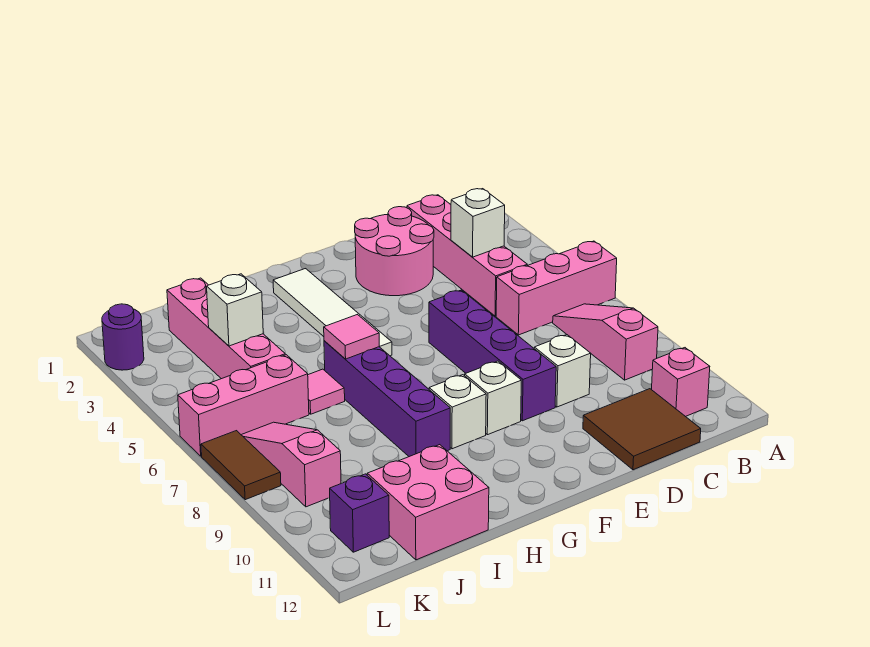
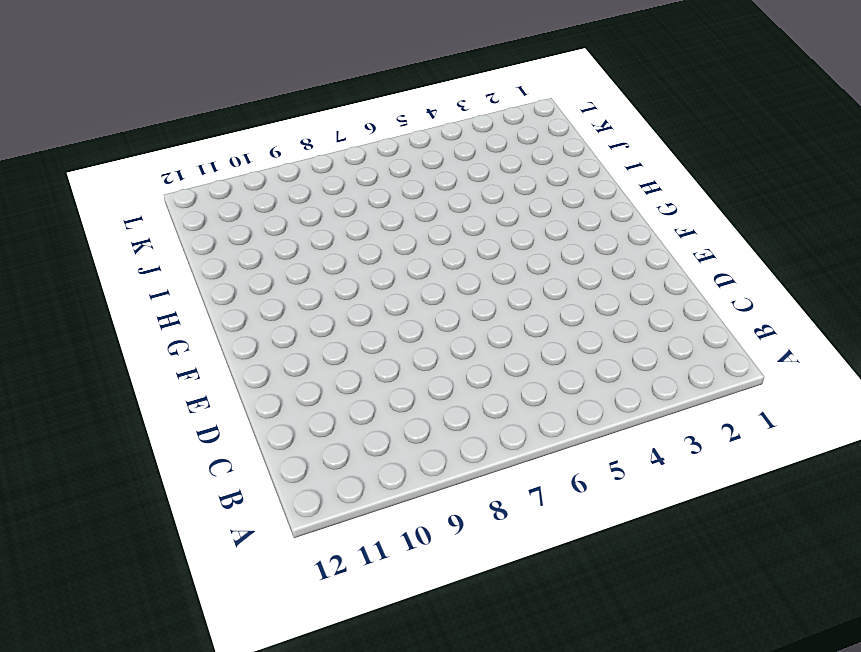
none -> pink 1x3 brick [496,241,617,335]
none -> pink 1x3 slope [553,304,658,380]
none -> pink 1x1 brick [652,348,710,417]

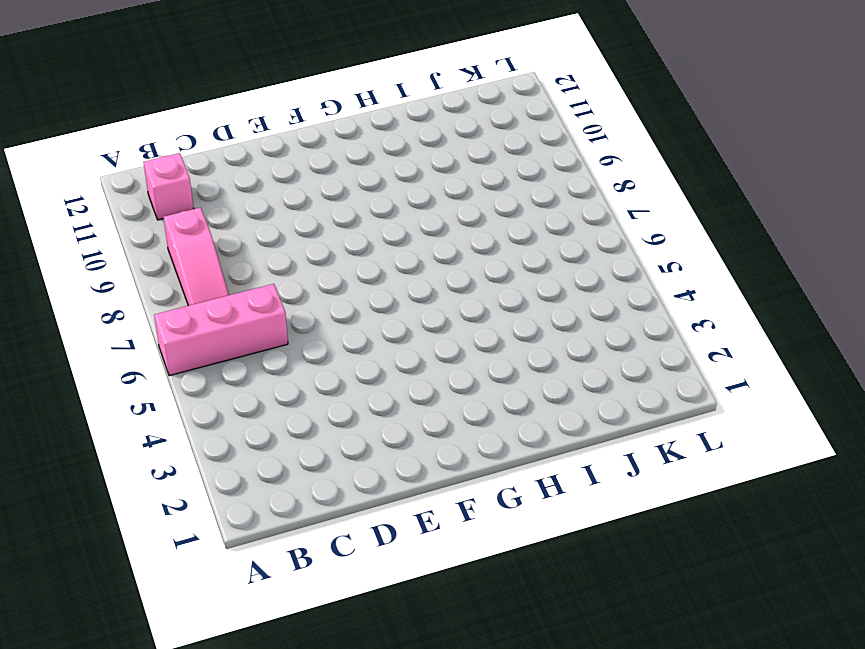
none -> pink 1x4 brick [407,195,527,316]
none -> brown 2x2 tile [583,389,701,470]
none -> pink 2x2 round brick [355,207,434,296]

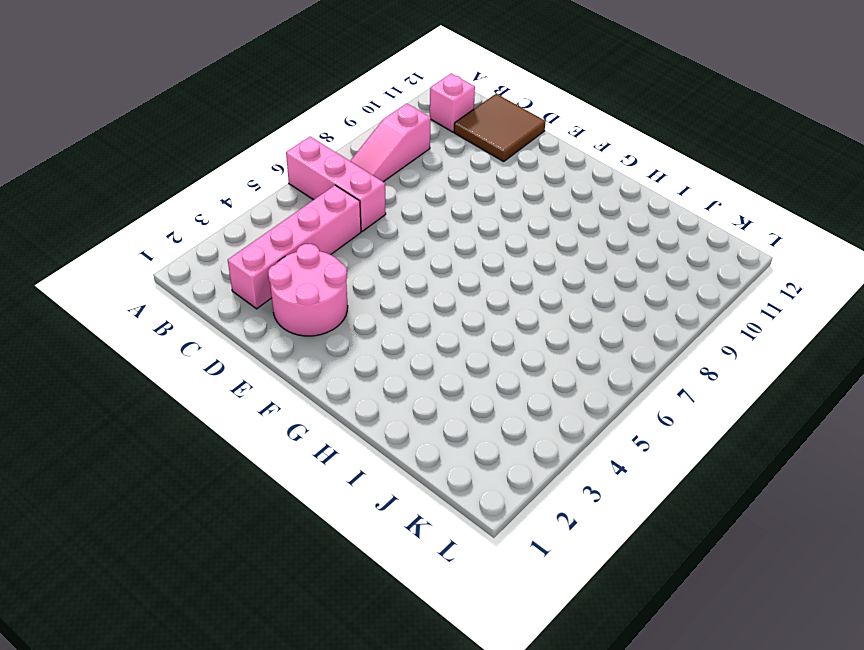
none -> white 1x1 brick [534,335,591,407]
none -> purple 1x4 brick [429,290,556,421]
none -> white 1x1 brick [465,361,521,435]

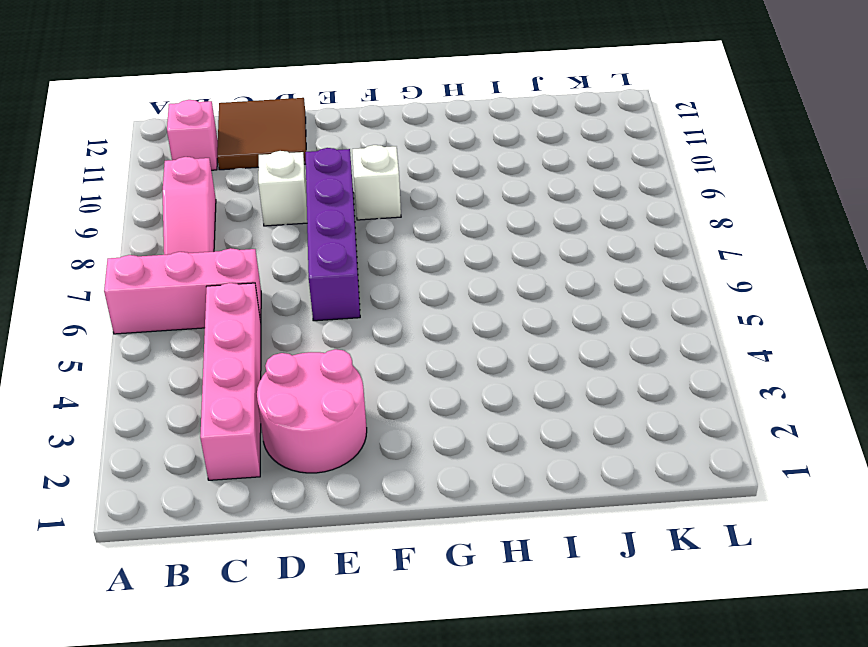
none -> white 1x4 tile [273,269,392,356]
none -> white 1x1 brick [429,375,486,449]
none -> purple 1x4 brick [324,341,450,457]

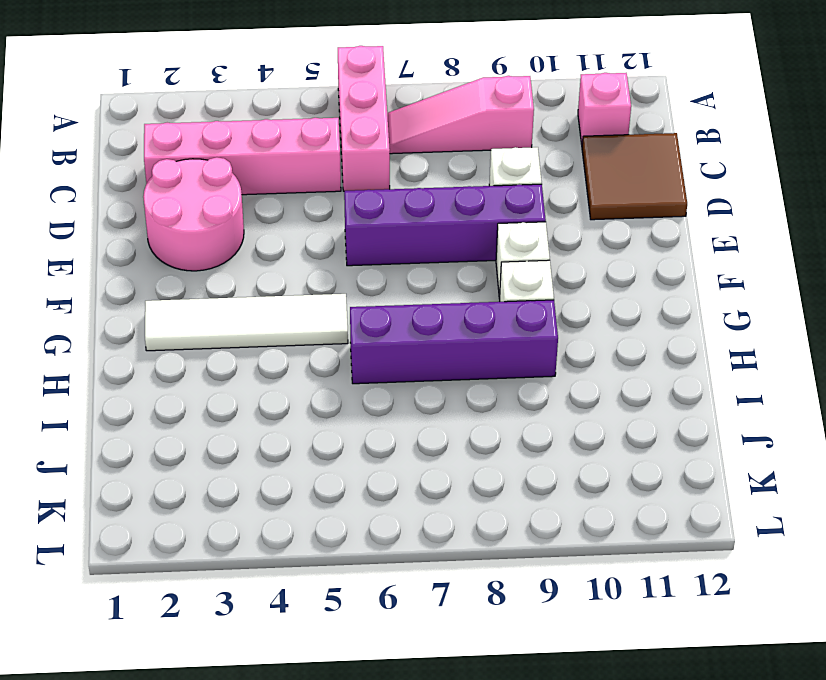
none -> pink 1x1 tile [308,369,345,414]
none -> pink 2x2 brick [367,445,489,560]
none -> pink 1x4 brick [167,278,285,379]

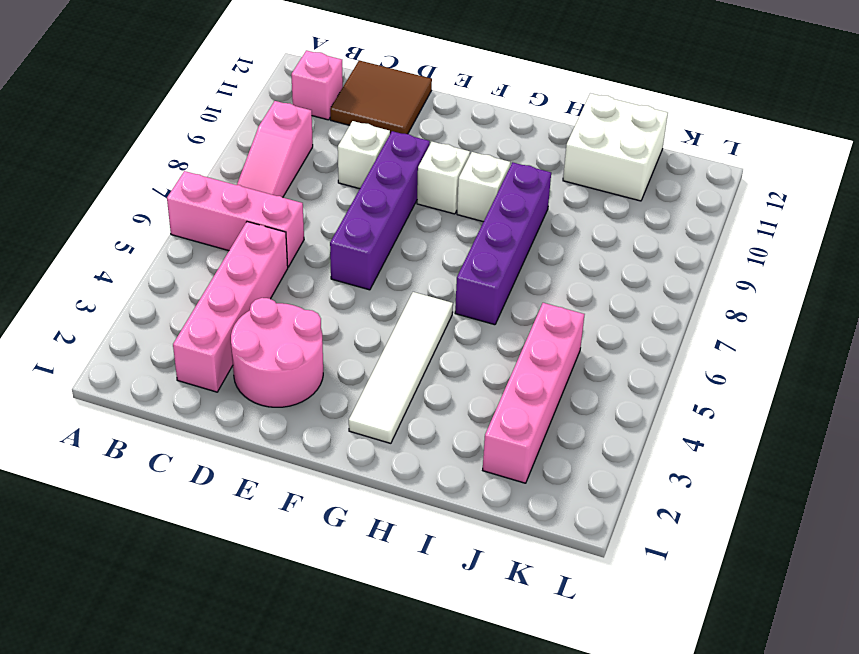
white 2x2 brick [563,93,668,201] -> pink 2x2 brick [367,445,489,560]
none -> pink 1x1 tile [308,369,345,414]
none -> pink 1x3 brick [178,355,309,456]
none -> pink 1x3 slope [242,422,341,507]

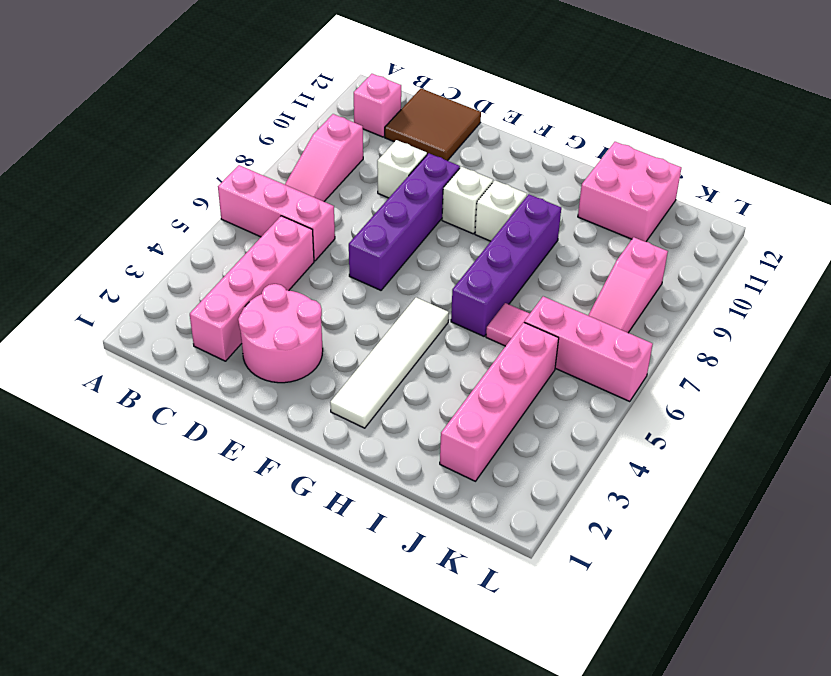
none -> purple 1x1 brick [330,474,389,552]
none -> purple 1x1 round brick [102,304,144,370]
none -> brown 1x2 tile [201,431,281,500]

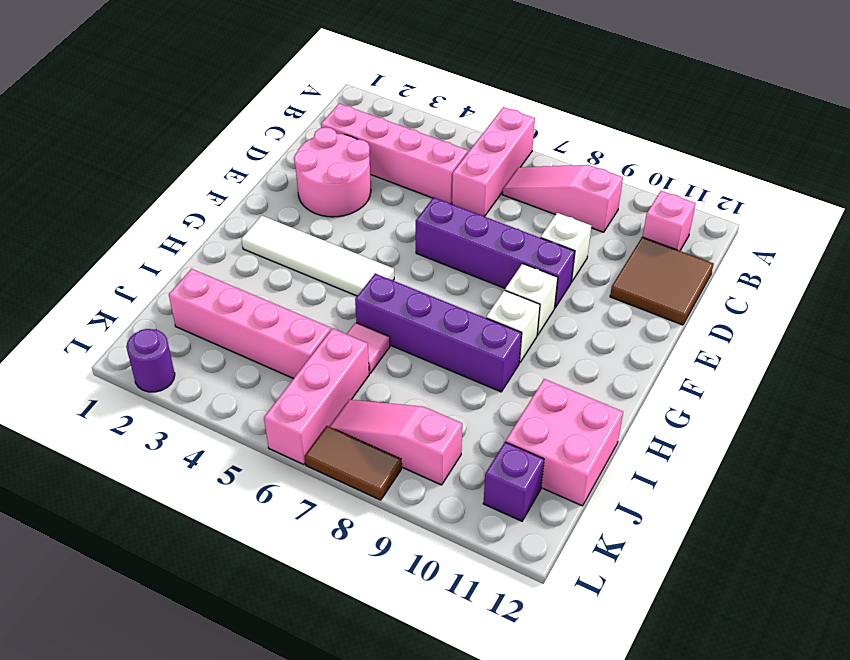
none -> white 1x1 brick [451,189,505,257]
none -> pink 1x1 tile [324,315,379,359]
none -> white 1x1 brick [207,274,263,346]

